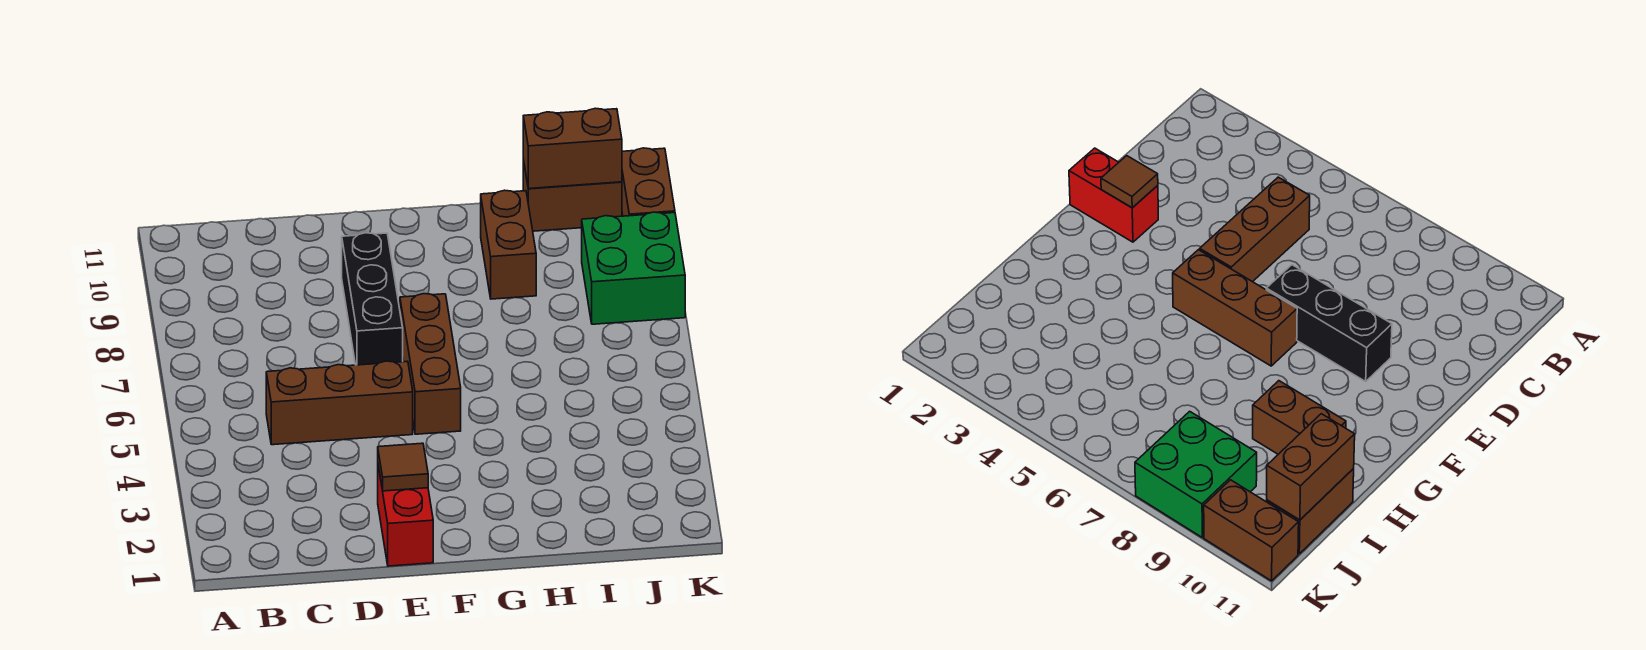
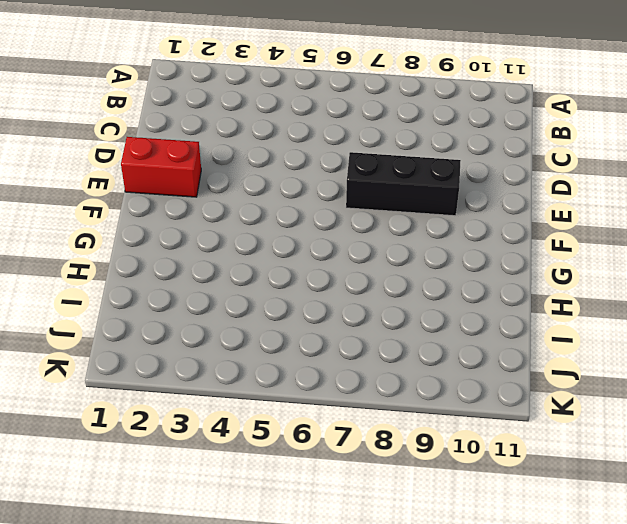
none -> brown 1x3 brick [266,361,413,445]
none -> brown 1x3 brick [400,294,461,434]

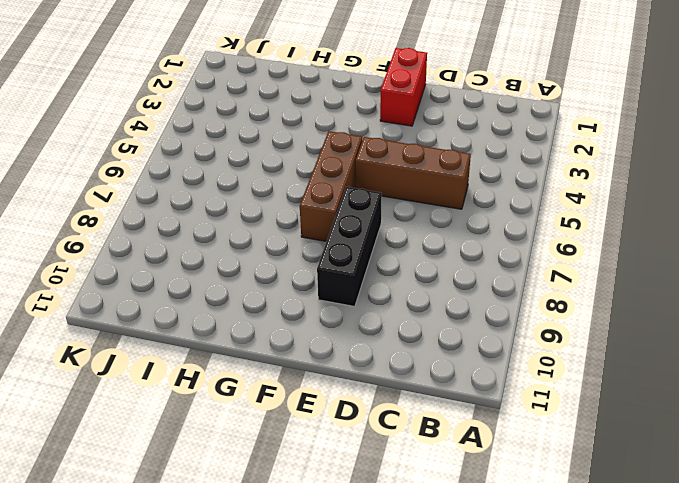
none -> brown 1x2 brick [481,190,536,299]
none -> brown 1x2 brick [523,160,622,231]

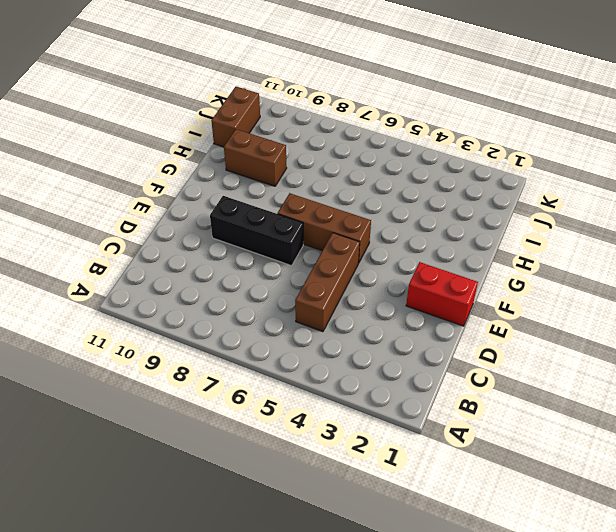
none -> green 2x2 brick [582,212,685,324]
none -> brown 1x2 brick [622,148,675,216]

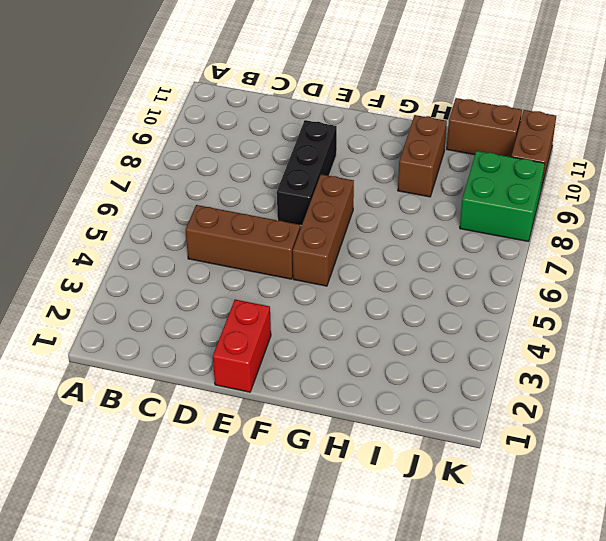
none -> brown 1x1 tile [378,443,428,491]
none -> brown 1x2 brick [523,108,622,189]

